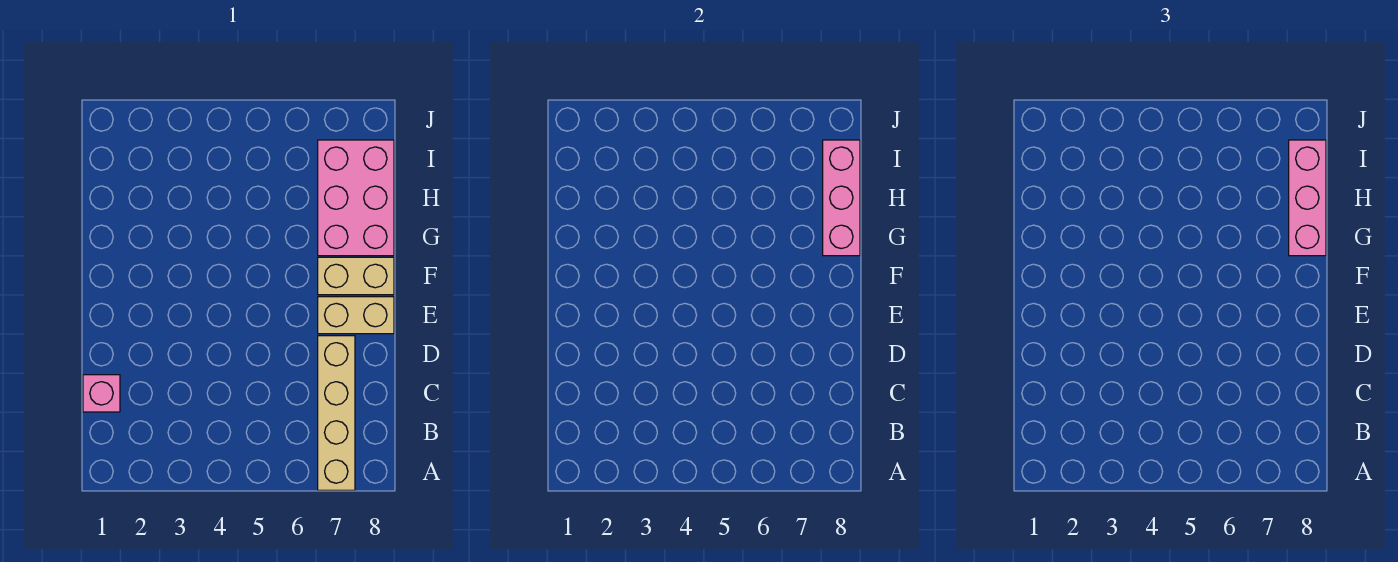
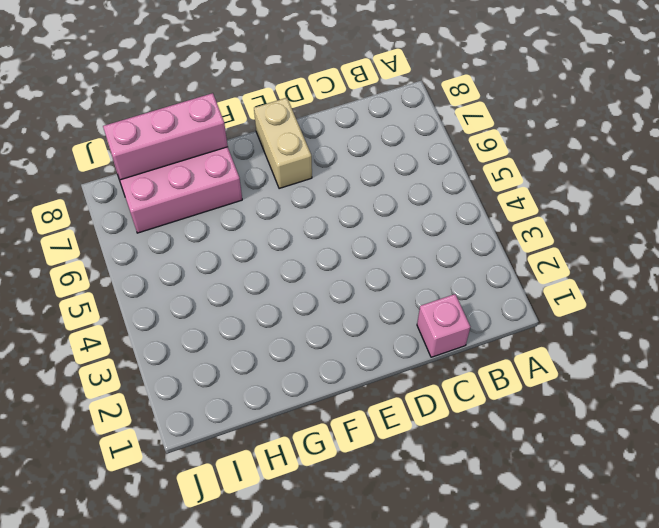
none -> tan 1x4 brick [318,336,355,490]
none -> tan 1x2 brick [318,257,394,295]

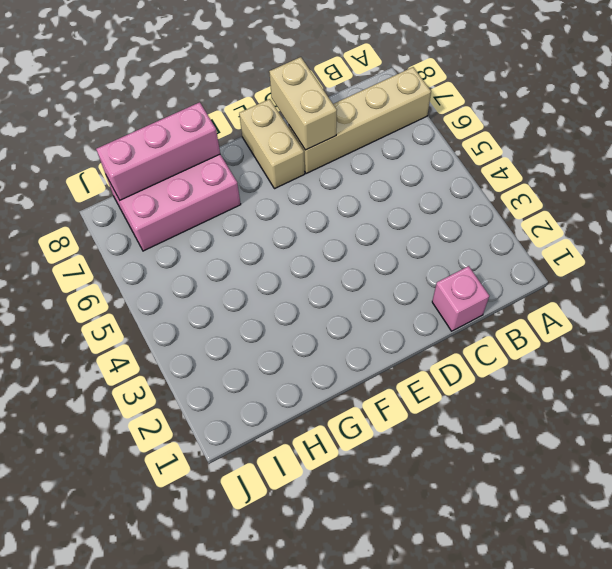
tan 1x2 brick [269,57,337,150] -> tan 1x2 brick moved to [318,257,394,295]
none -> pink 1x3 brick [1289,140,1326,256]

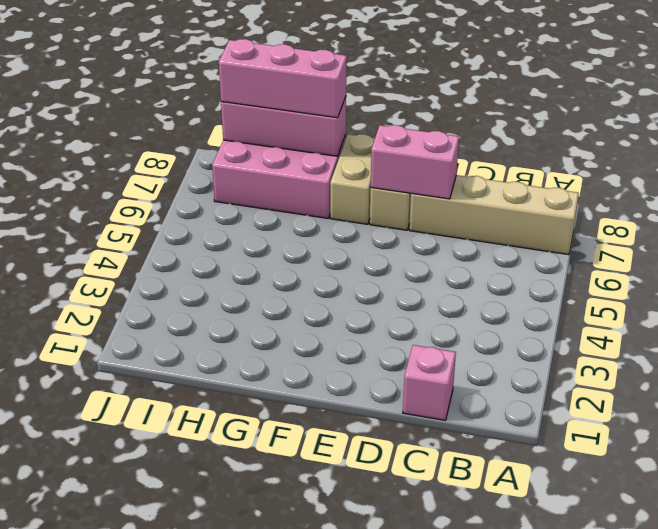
pink 1x2 brick [371,125,459,199] -> none

